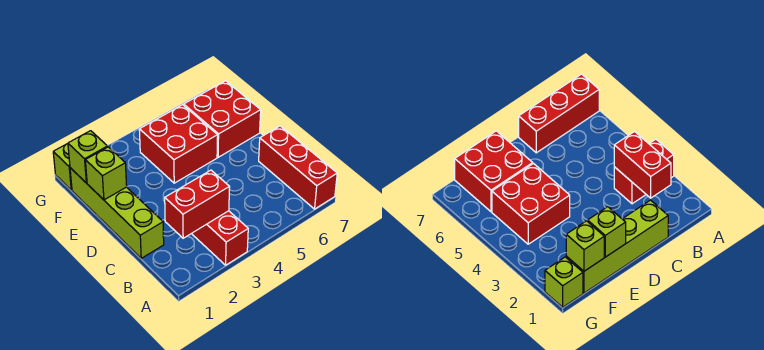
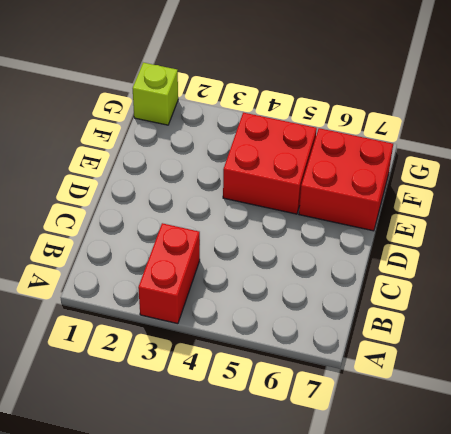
none -> red 1x3 brick [259,126,337,209]
none -> lime 1x4 brick [70,168,164,258]

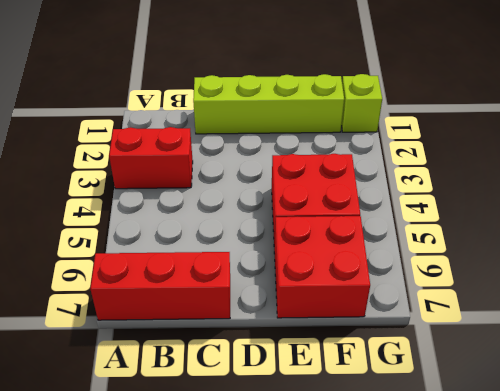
none -> red 1x2 brick [165,170,230,238]
none -> lime 1x1 brick [85,147,127,200]

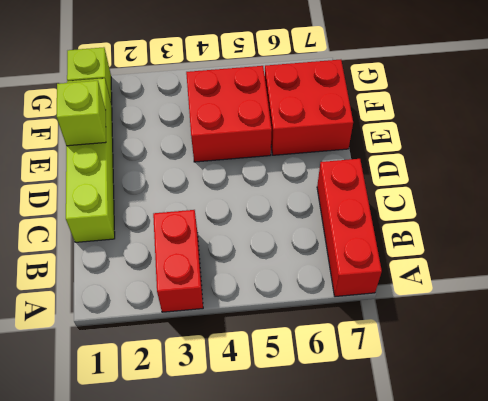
none -> red 1x2 brick [165,170,230,238]
none -> lime 1x1 brick [68,131,107,183]

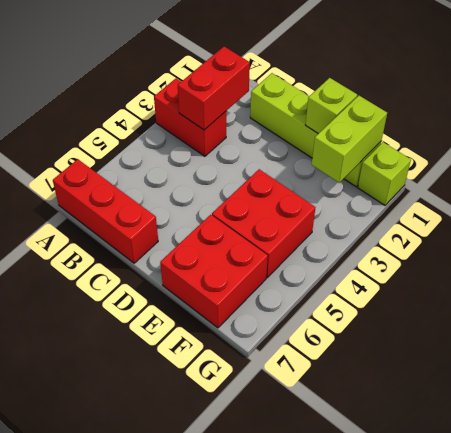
lime 1x2 brick [312,96,387,183] -> lime 1x1 brick [68,131,107,183]

